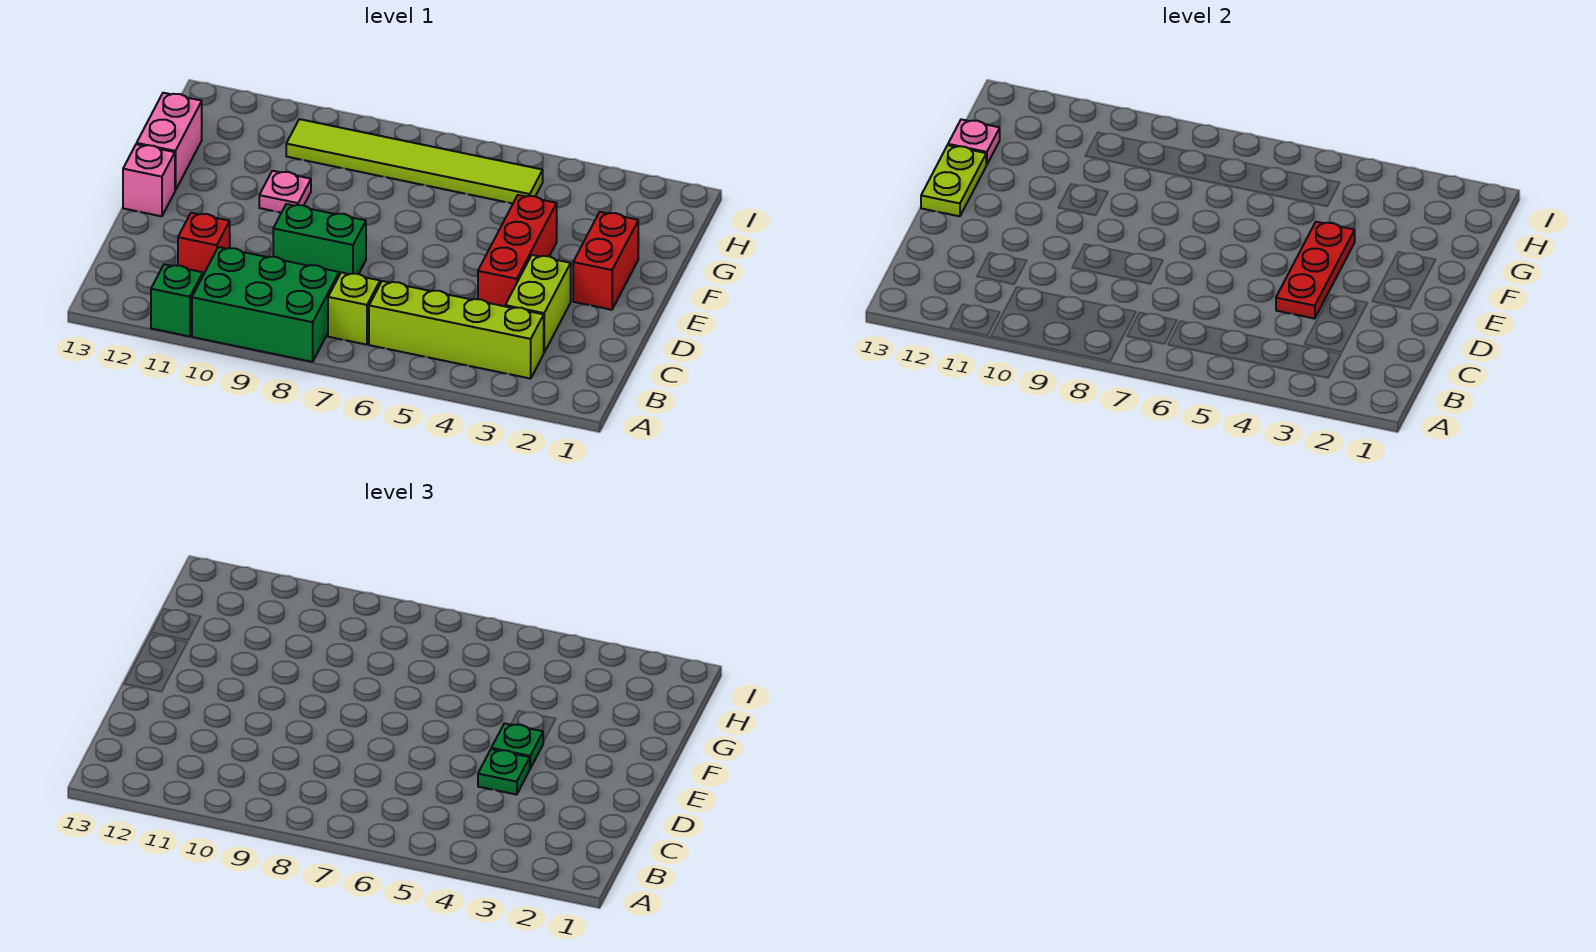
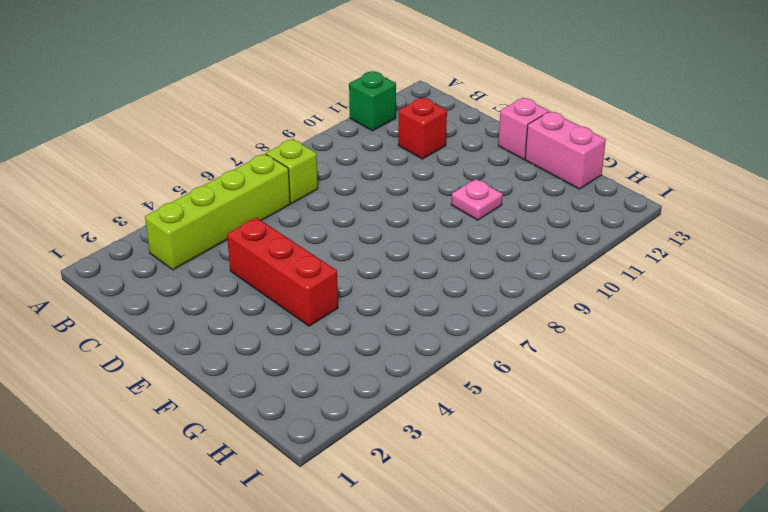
none -> green 2x3 brick [192,247,339,362]
none -> lime 1x2 brick [505,255,571,352]
none -> green 1x2 brick [273,204,366,275]

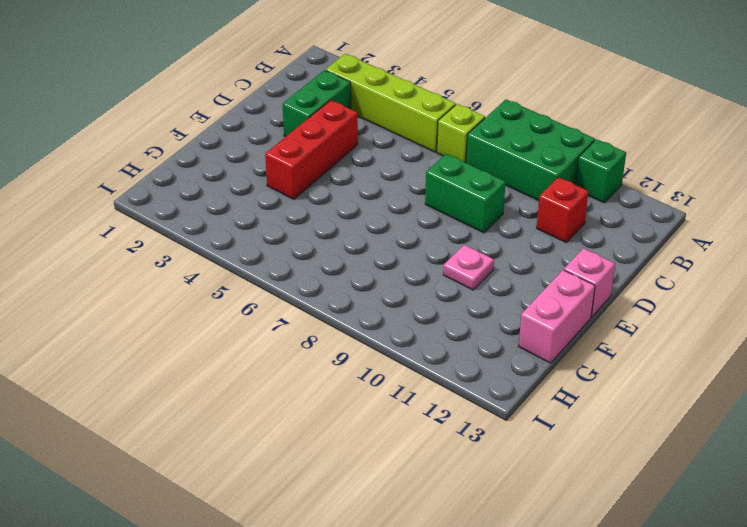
green 1x2 brick [283,70,351,137] -> lime 1x2 brick [505,255,571,352]
none -> red 1x2 brick [573,212,638,310]
none -> lime 1x6 tile [286,119,543,203]
none -> red 1x3 plate [1276,222,1355,319]

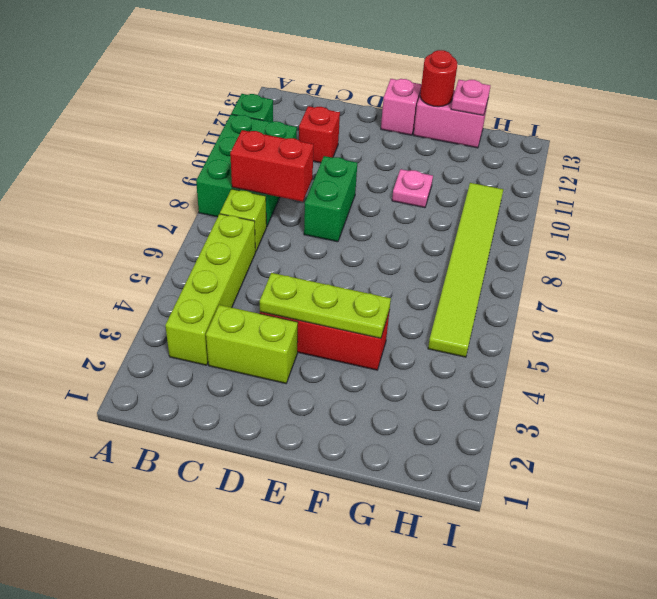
red 1x2 brick [230,130,313,202] -> red 1x2 brick moved to [573,212,638,310]
lime 1x3 plate [260,273,391,338] -> red 1x3 plate [1276,222,1355,319]
red 1x1 round brick [420,50,457,107] -> lime 1x2 plate [921,145,986,216]
none -> green 1x1 plate [478,749,530,795]
none -> green 1x1 plate [491,723,543,768]

